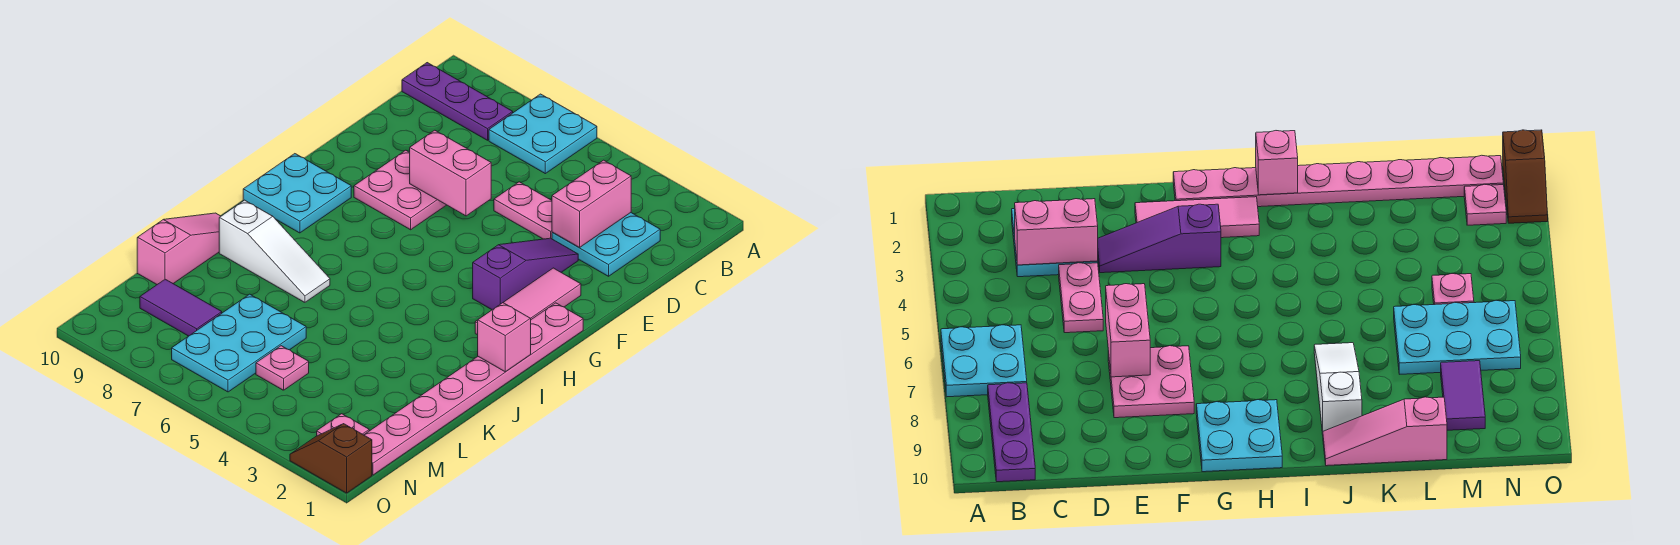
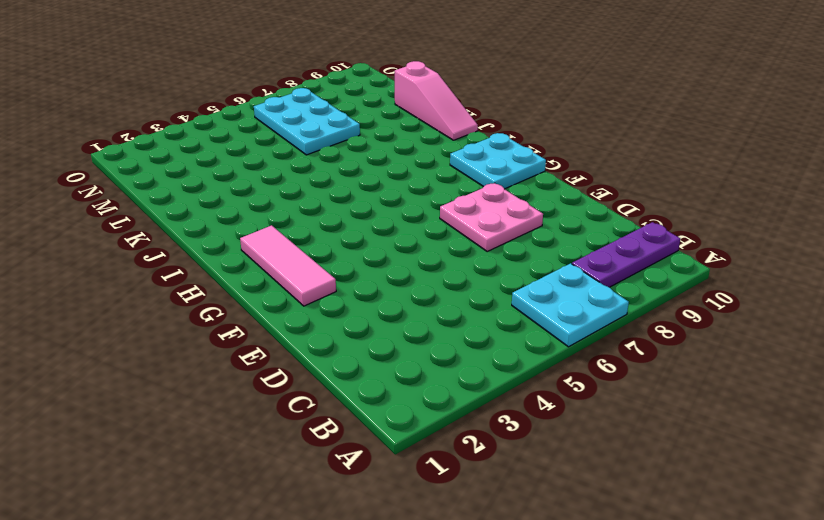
none -> cyan 2x2 plate [552,213,660,276]
none -> pink 1x2 plate [494,182,552,239]
none -> purple 1x3 slope [473,238,578,310]

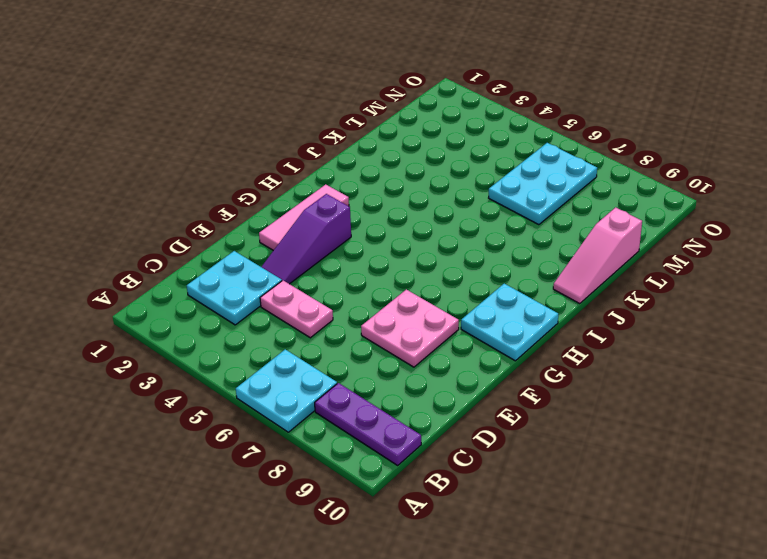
none -> pink 1x8 plate [364,303,583,475]
none -> white 1x3 slope [219,200,330,302]
none -> pink 1x1 plate [256,346,309,390]

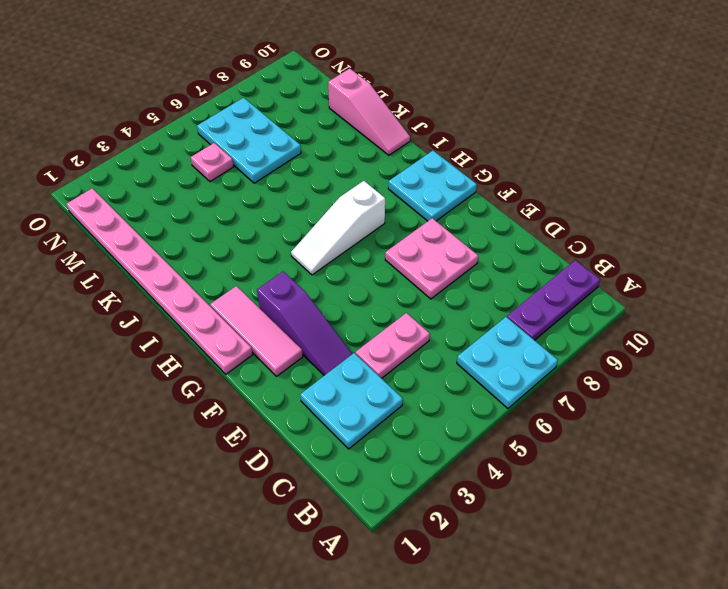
white 1x3 slope [291,181,385,275] -> white 1x3 slope moved to [219,200,330,302]
none -> purple 1x2 tile [140,279,222,336]
none -> pink 1x1 plate [317,414,369,436]
none -> brown 1x2 slope [290,424,372,493]

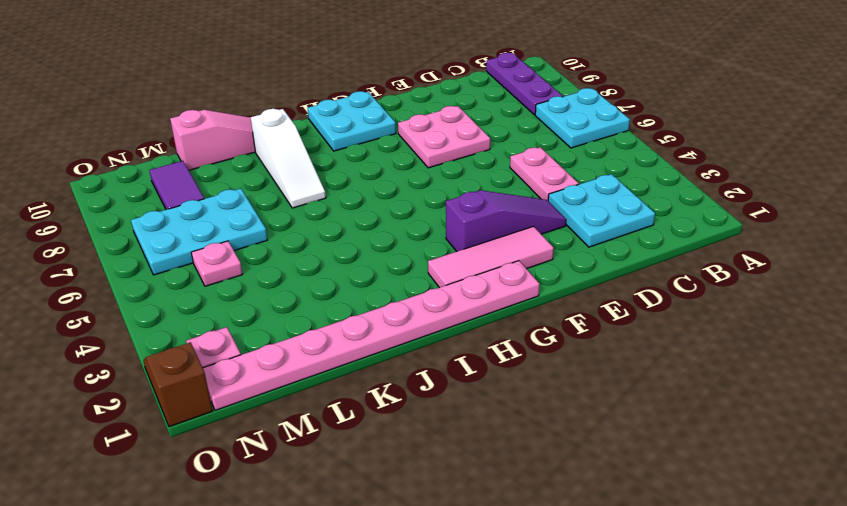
none -> pink 1x2 brick [552,160,631,248]
none -> pink 1x2 brick [410,130,491,216]
none -> pink 1x1 brick [478,303,531,372]

